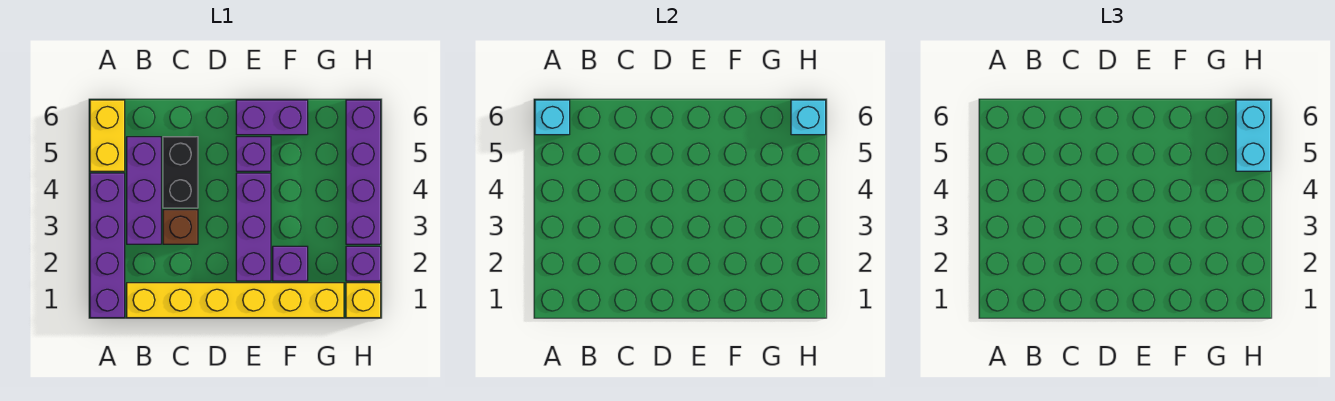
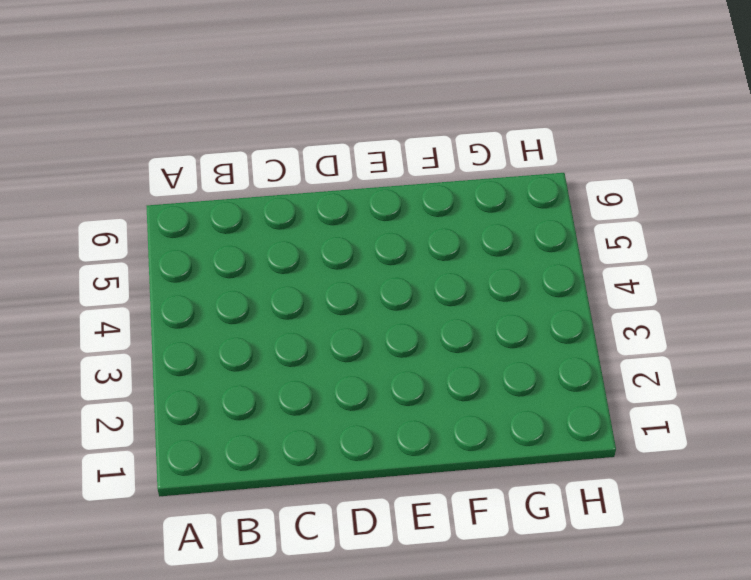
none -> purple 1x4 brick [90,173,125,318]
none -> yellow 1x2 brick [90,100,125,171]
none -> yellow 1x6 brick [127,283,344,318]

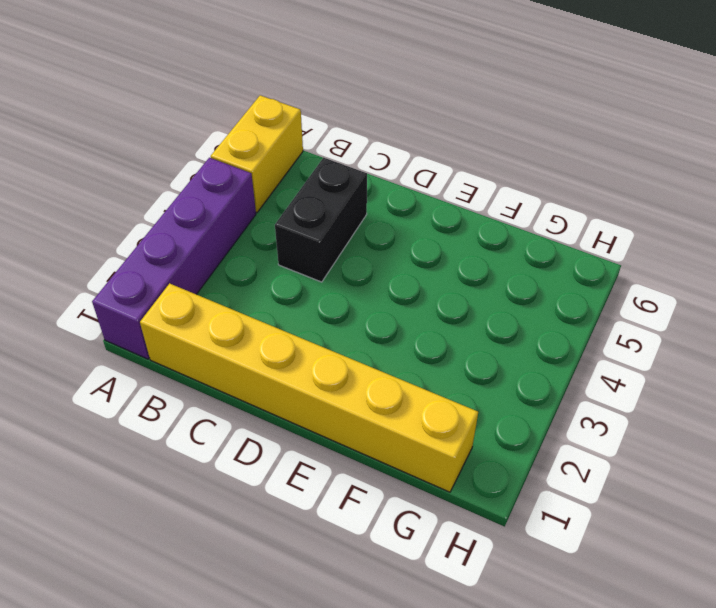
none -> purple 1x3 brick [127,137,161,244]
none -> brown 1x1 brick [163,210,198,244]
none -> purple 1x3 brick [236,173,271,281]

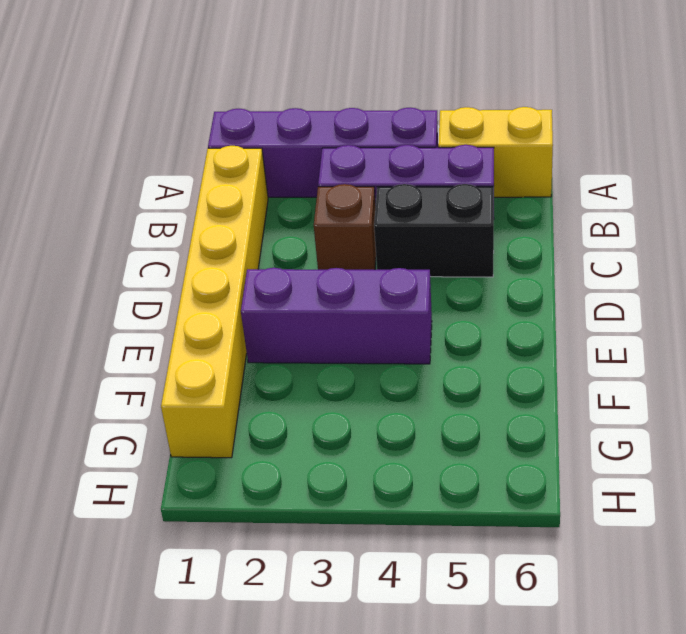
none -> purple 1x1 brick [236,137,271,171]
none -> purple 1x2 brick [236,100,308,135]
none -> purple 1x1 brick [273,246,308,281]

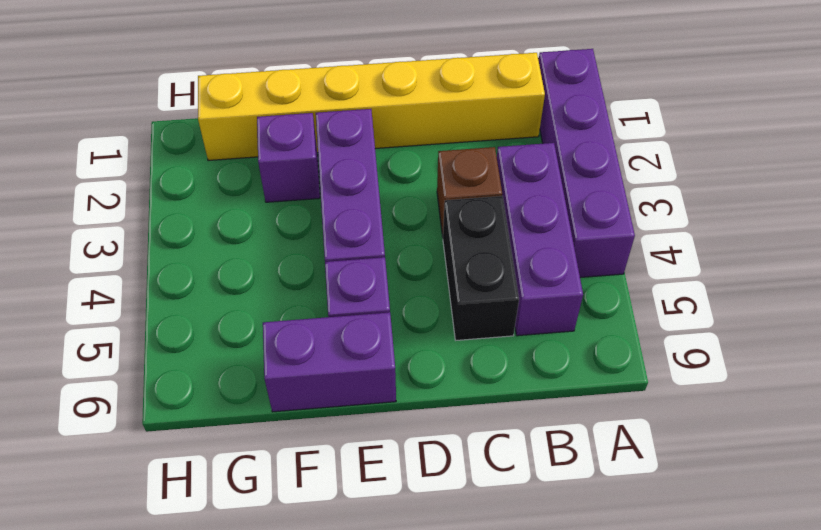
none -> yellow 1x2 brick [90,100,125,171]
none -> yellow 1x1 brick [346,283,381,318]
none -> purple 1x1 brick [346,246,381,281]

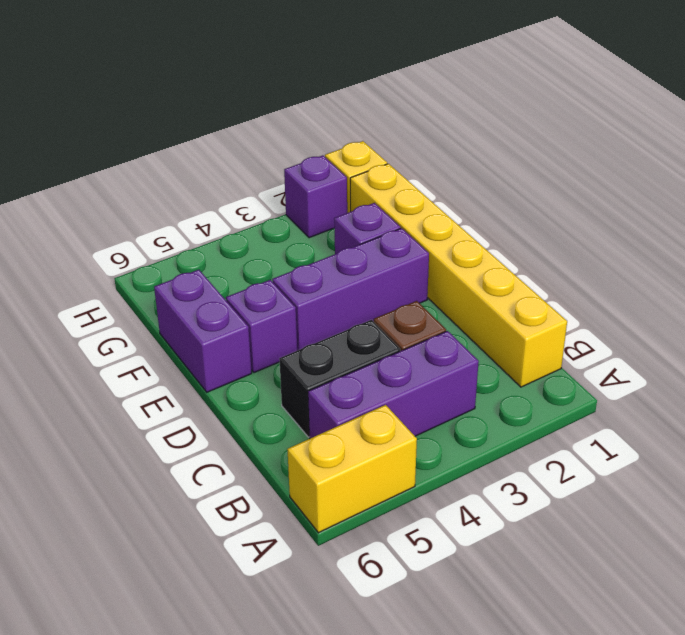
none -> purple 1x4 brick [90,173,125,318]
none -> purple 1x4 brick [346,100,381,244]
none -> cyan 1x1 brick [535,100,570,135]

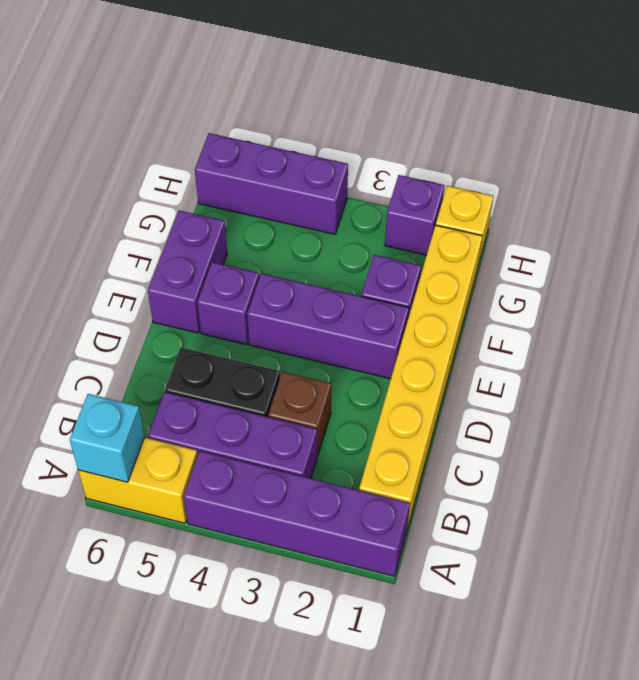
purple 1x3 brick [195,133,348,234] -> purple 1x4 brick [346,100,381,244]
none -> cyan 1x1 brick [791,100,826,135]
none -> cyan 1x2 brick [1236,100,1271,171]

